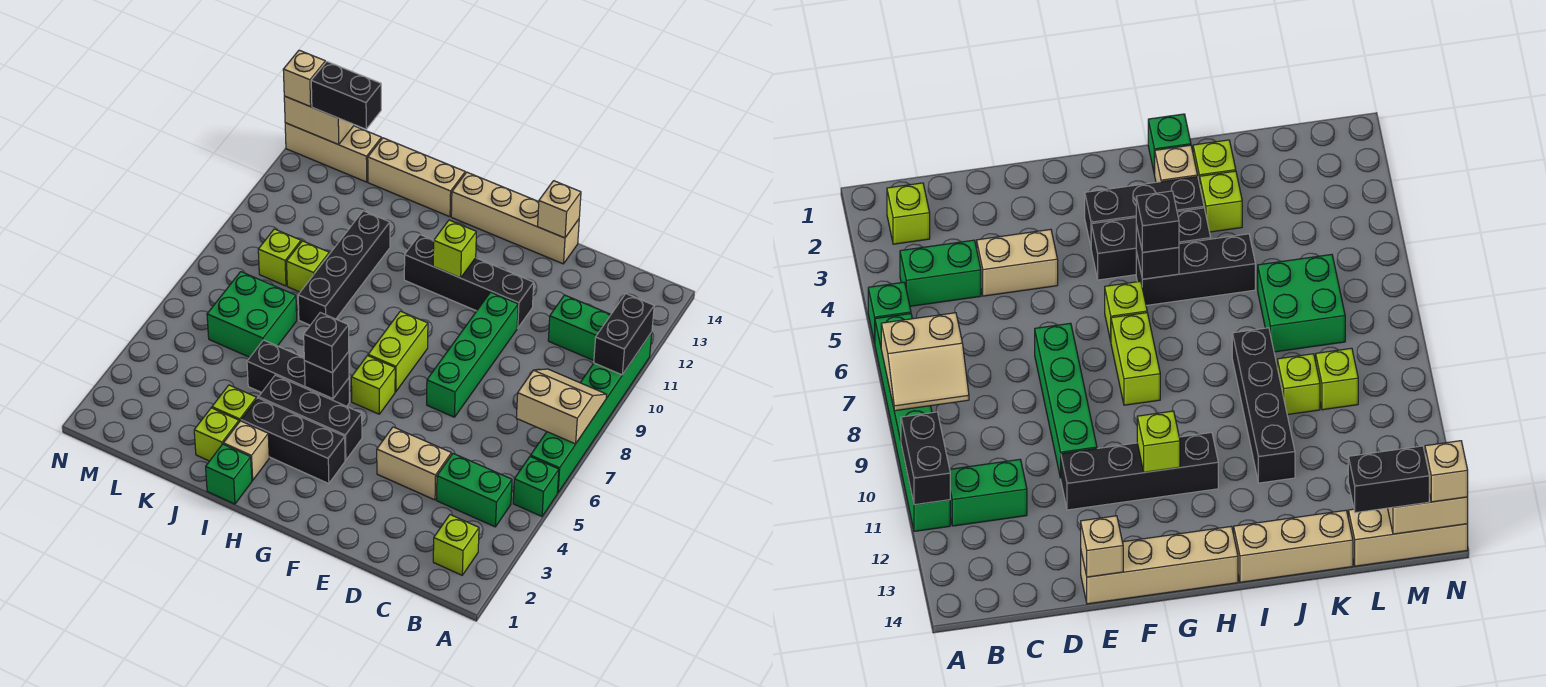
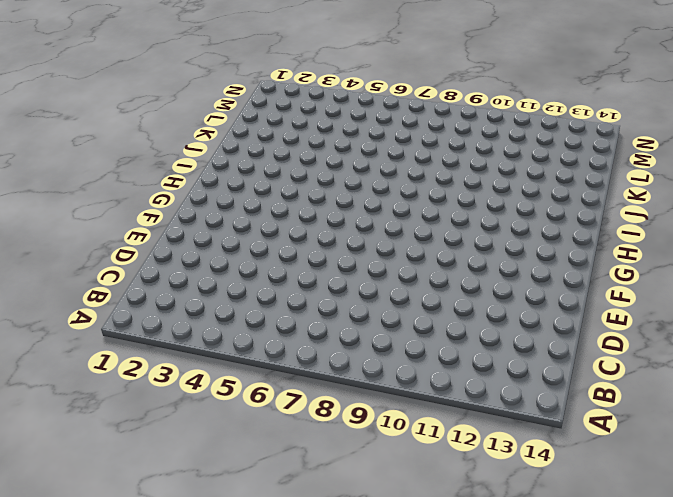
none -> green 1x1 brick [513,456,559,516]
none -> green 1x6 brick [531,332,652,493]
none -> lime 1x1 brick [433,515,479,575]
none -> green 1x2 brick [437,454,512,527]

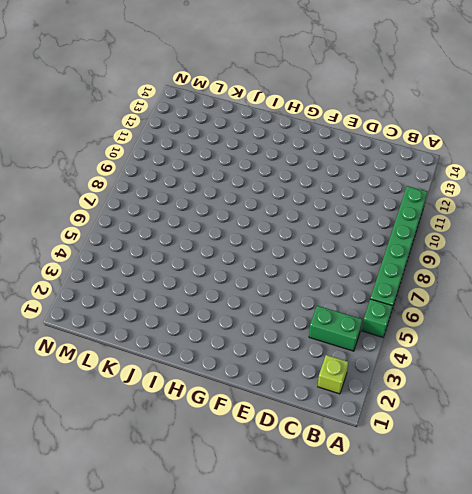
none -> green 1x2 brick [548,295,611,360]
none -> tan 1x2 brick [377,427,451,500]
none -> green 1x4 brick [427,292,518,417]
none -> black 1x4 brick [404,235,534,328]

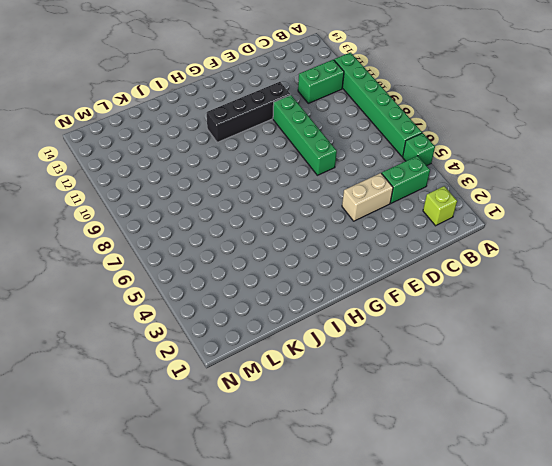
none -> tan 1x4 brick [451,172,579,264]
none -> black 1x3 brick [241,398,345,484]
none -> black 1x3 brick [259,375,362,460]
none -> lime 1x1 brick [351,356,395,414]

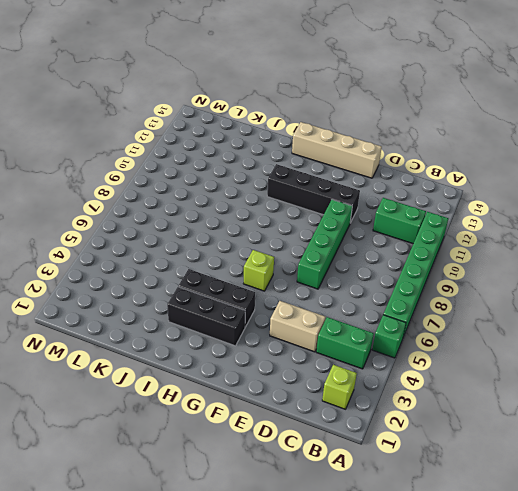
none -> lime 1x2 brick [368,311,428,392]
none -> black 1x3 brick [247,340,349,406]
none -> green 1x1 brick [206,444,252,504]
none -> tan 1x1 brick [223,421,269,480]

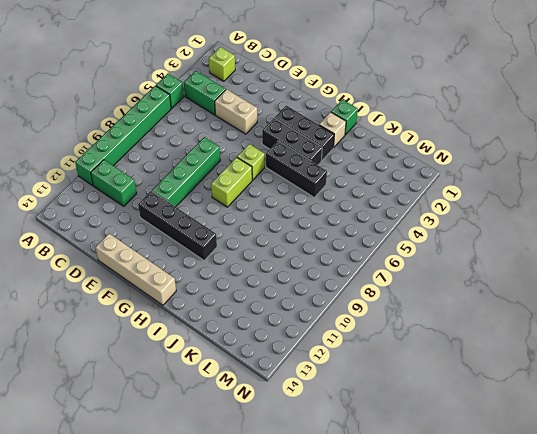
none -> tan 1x3 brick [368,138,465,217]
none -> lime 1x1 brick [194,408,239,461]
none -> lime 1x1 brick [212,385,257,422]
none -> black 1x4 brick [298,211,390,325]

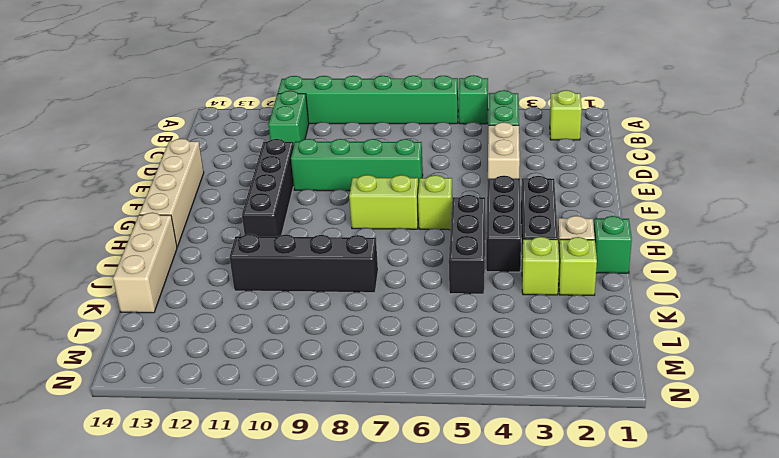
none -> green 2x2 brick [207,272,297,357]
none -> lime 1x1 brick [287,241,329,292]
none -> lime 1x1 brick [258,229,301,286]
none -> tan 1x3 brick [285,123,381,182]

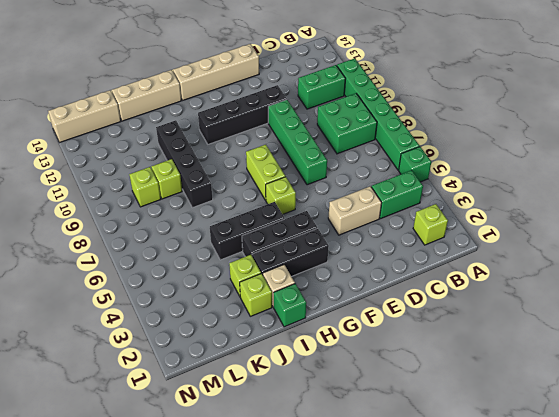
green 2x2 brick [317,93,377,154] -> green 2x2 brick moved to [207,272,297,357]
none -> tan 2x2 slope [516,369,607,444]
none -> black 1x2 brick [594,294,654,375]
none -> tan 1x1 brick [538,181,581,238]
none -> lime 1x1 brick [433,220,476,278]

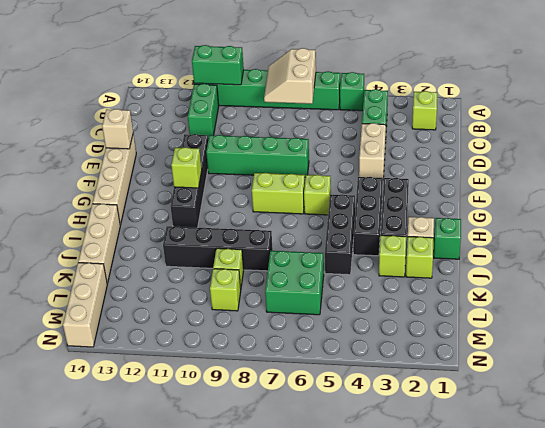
green 1x2 brick [192,45,244,85] -> black 1x2 brick [594,294,654,375]
none -> black 1x1 brick [304,352,349,399]
none -> tan 1x2 brick [284,96,354,145]
none -> black 1x1 brick [304,313,349,373]
none -> black 1x2 brick [311,62,381,129]

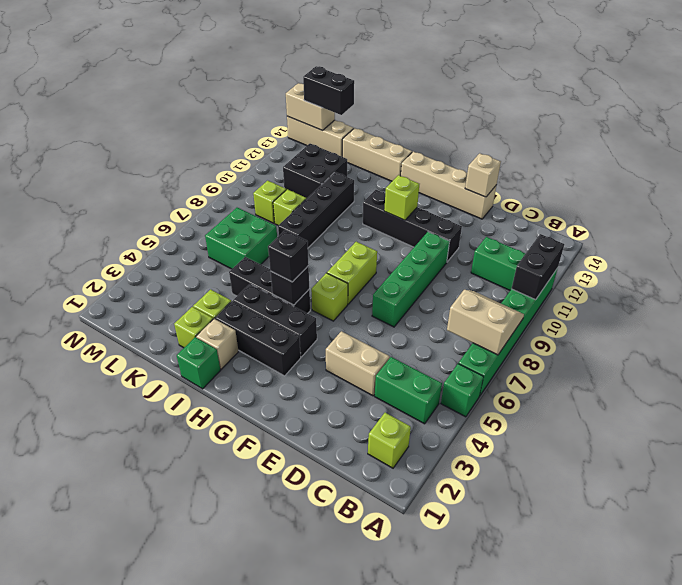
black 2x2 brick [283,144,347,199] -> none
none -> tan 1x1 brick [283,50,325,106]

